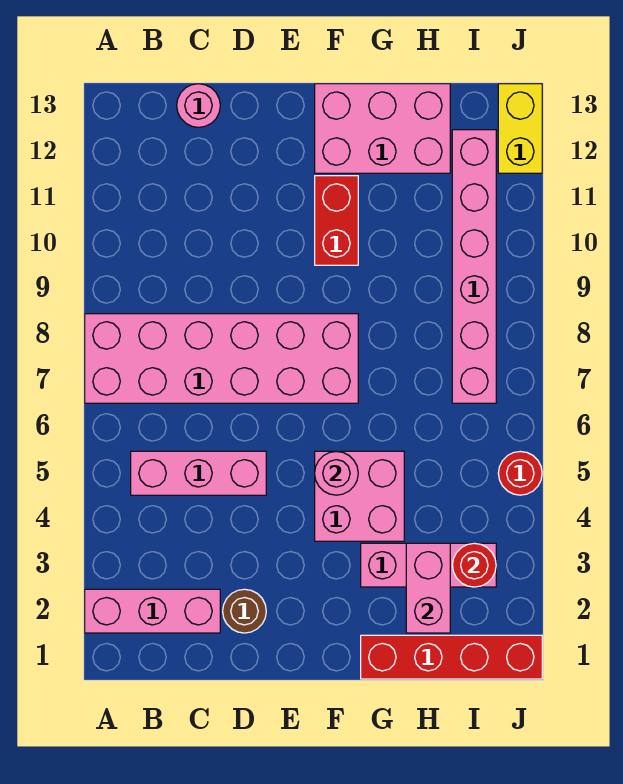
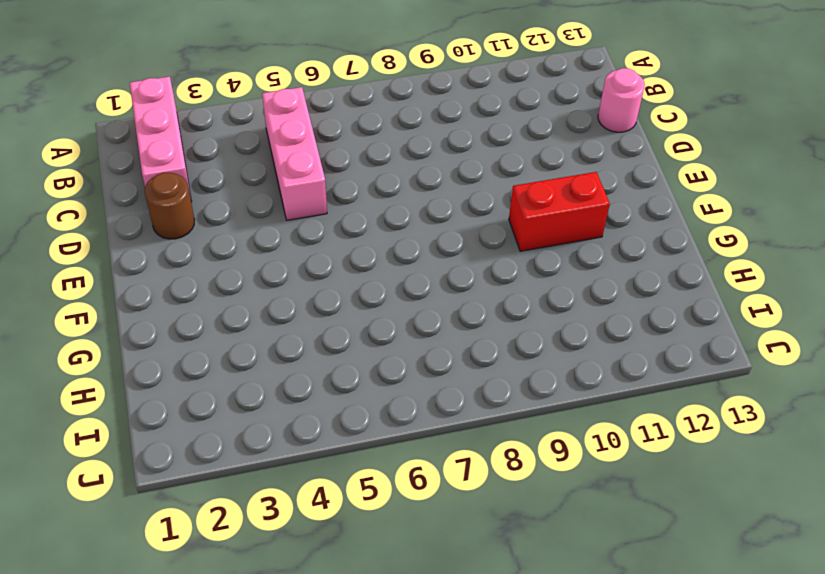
none -> pink 2x6 brick [85,314,358,403]
none -> pink 2x2 brick [315,451,404,541]
none -> pink 2x3 brick [315,84,450,173]

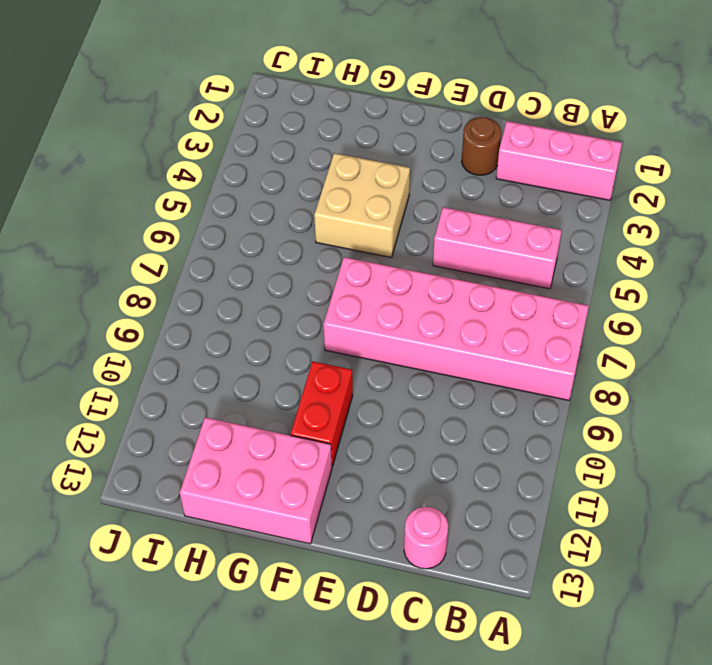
tan 2x2 brick [314,153,410,257] -> pink 2x2 brick [315,451,404,541]
none -> red 1x4 brick [361,635,542,679]
none -> pink 1x3 brick [361,543,496,587]
none -> pink 1x6 brick [452,130,496,403]

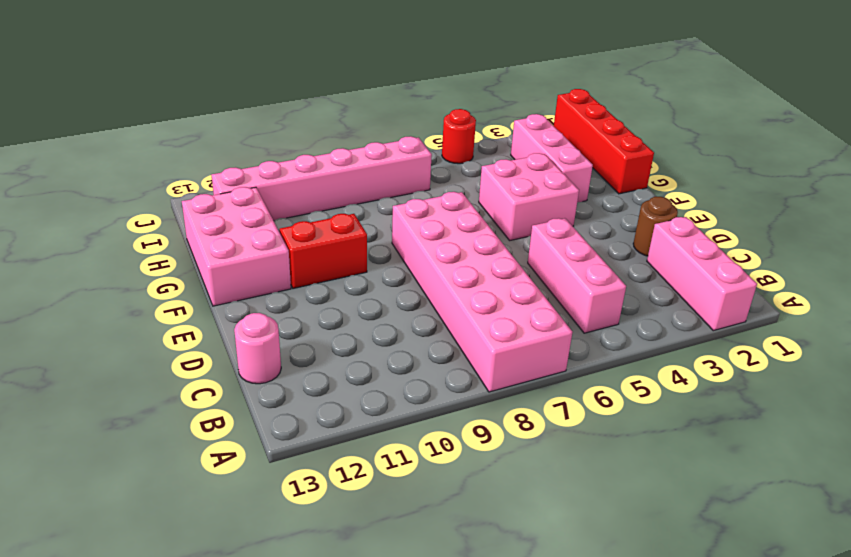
none -> yellow 1x2 brick [498,84,542,173]
none -> pink 1x1 round brick [315,451,358,495]
none -> pink 1x2 brick [406,543,450,633]

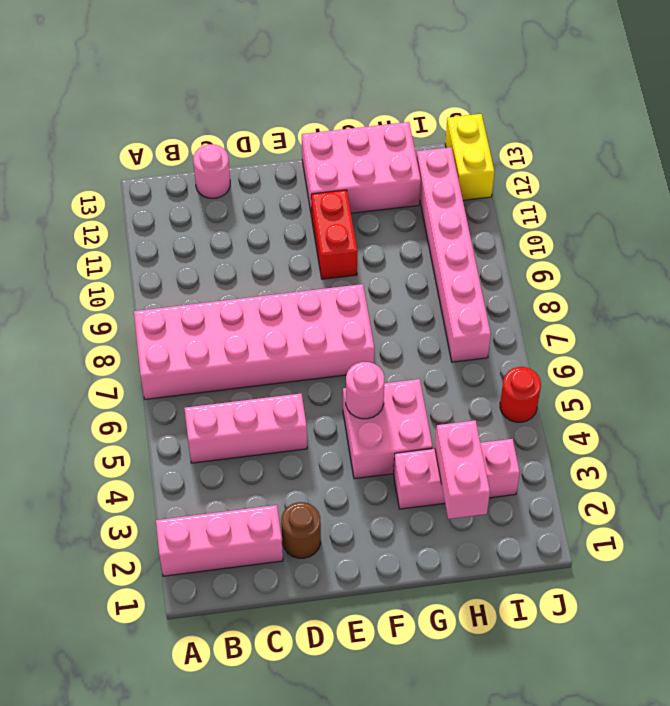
none -> red 1x4 brick [361,635,542,679]
none -> red 1x1 round brick [452,543,496,587]

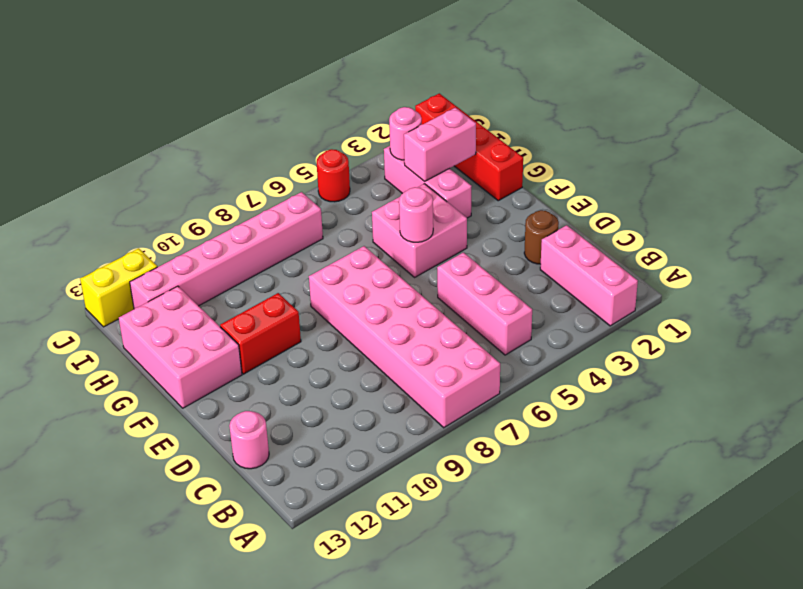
pink 1x1 round brick [389,107,422,160] -> red 1x1 round brick [452,543,496,587]

